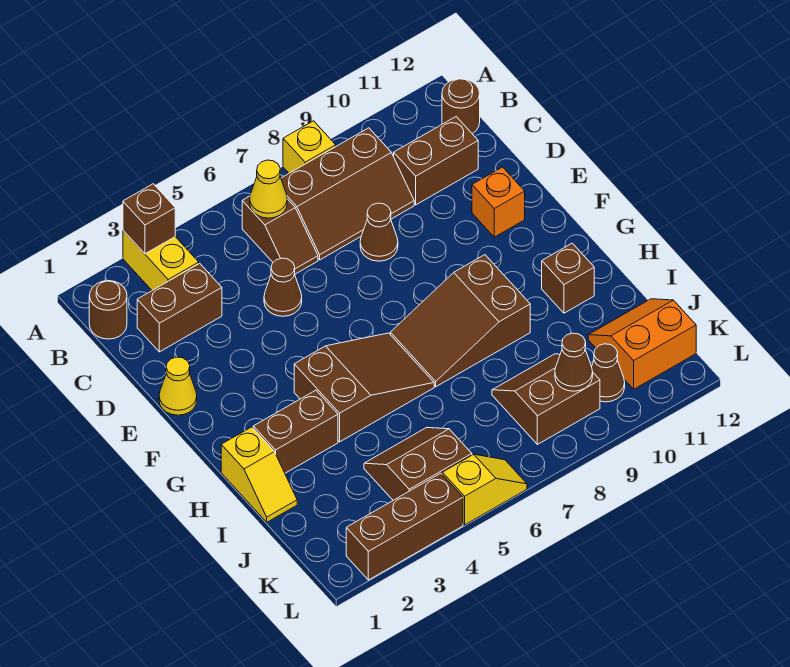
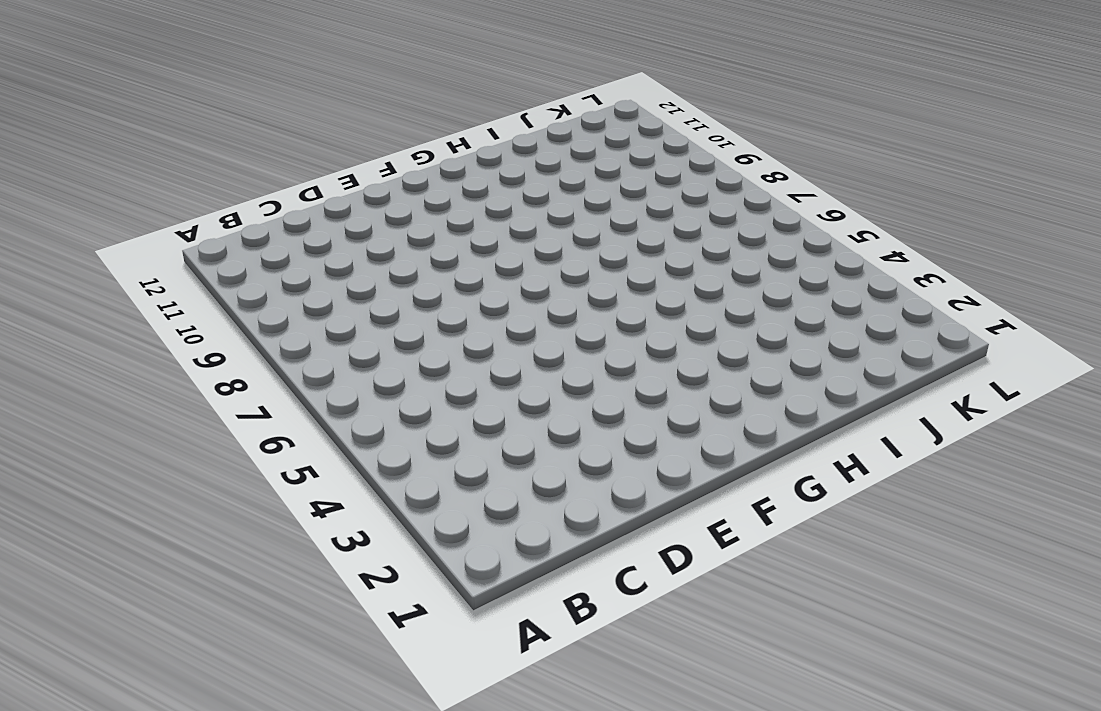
none -> yellow 1x2 brick [123,231,199,290]
none -> yellow 1x1 brick [283,121,336,173]
none -> brown 1x1 round brick [89,281,127,339]

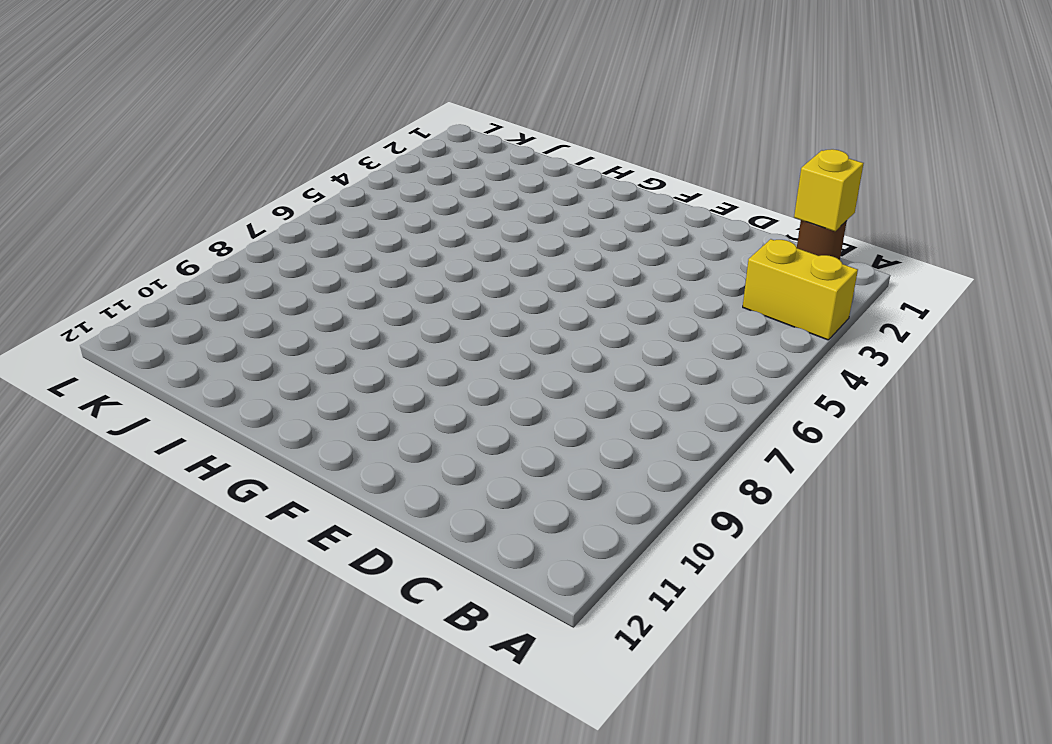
yellow 1x1 brick [794,149,864,231] -> yellow 1x1 brick moved to [283,121,336,173]
none -> brown 1x2 slope [242,196,318,274]
none -> brown 2x3 slope [281,128,414,260]
none -> brown 1x1 round brick [442,79,480,134]

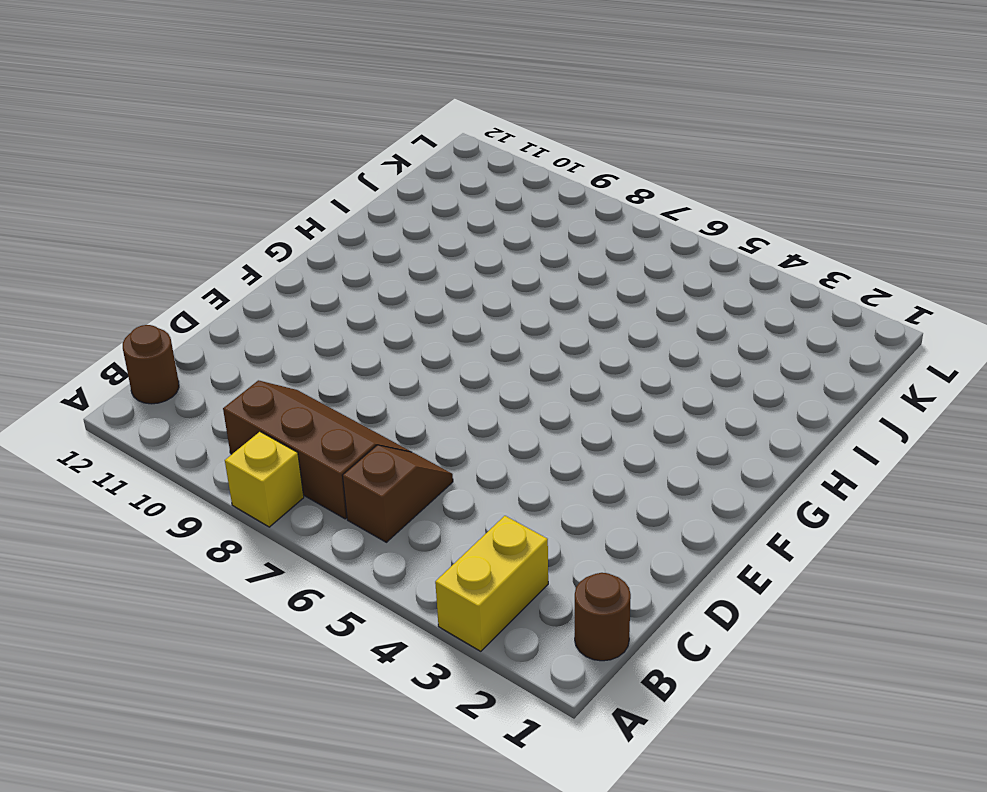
none -> brown 1x2 brick [137,264,222,352]
none -> brown 1x2 brick [394,117,478,205]
none -> brown 1x1 cone [264,258,302,316]

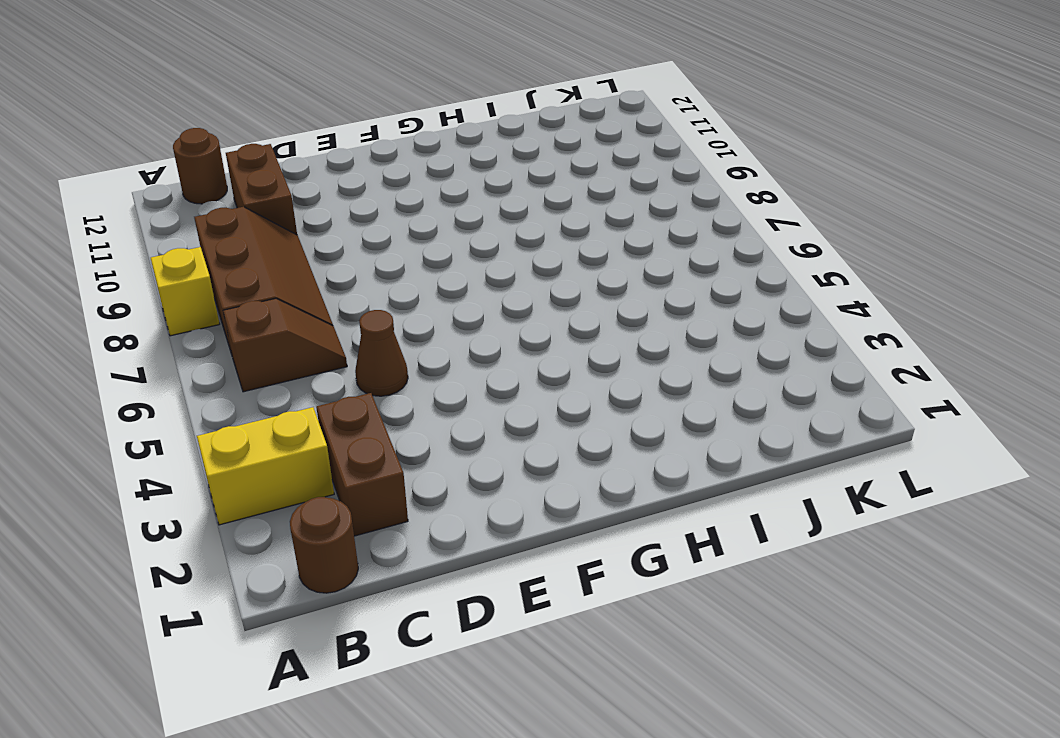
none -> brown 1x1 cone [360,203,398,261]
none -> yellow 1x1 cone [159,357,197,415]
none -> orange 1x1 brick [472,167,525,237]

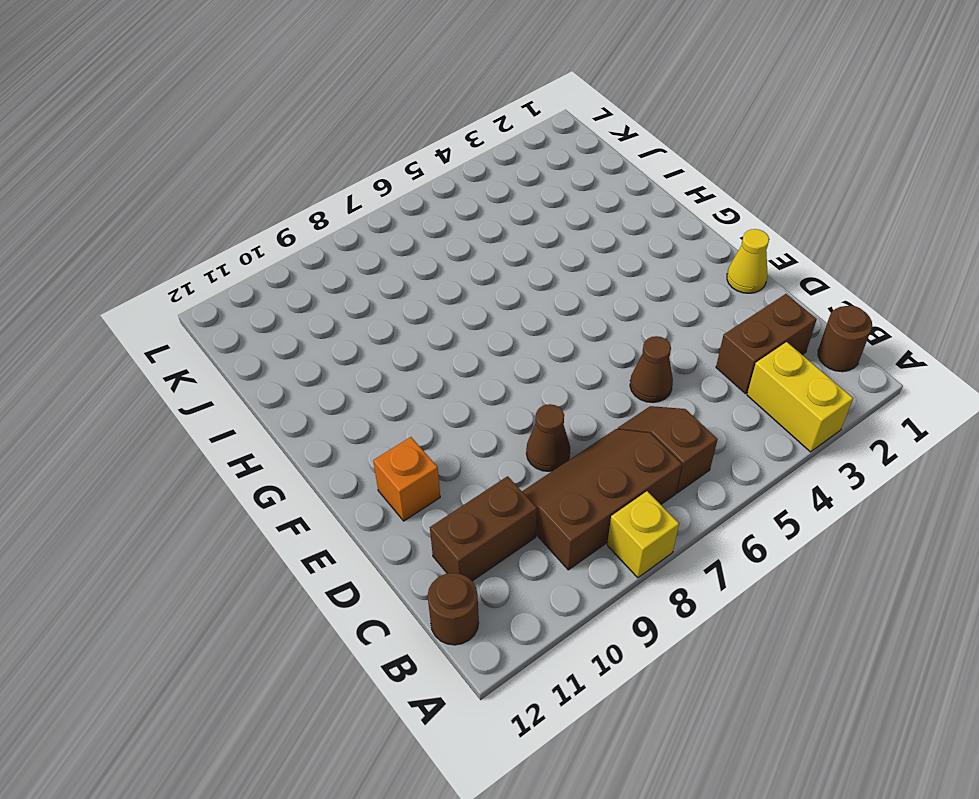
none -> brown 2x3 slope [294,333,434,442]
none -> brown 2x3 slope [390,255,530,387]
none -> yellow 1x2 slope [221,427,297,522]

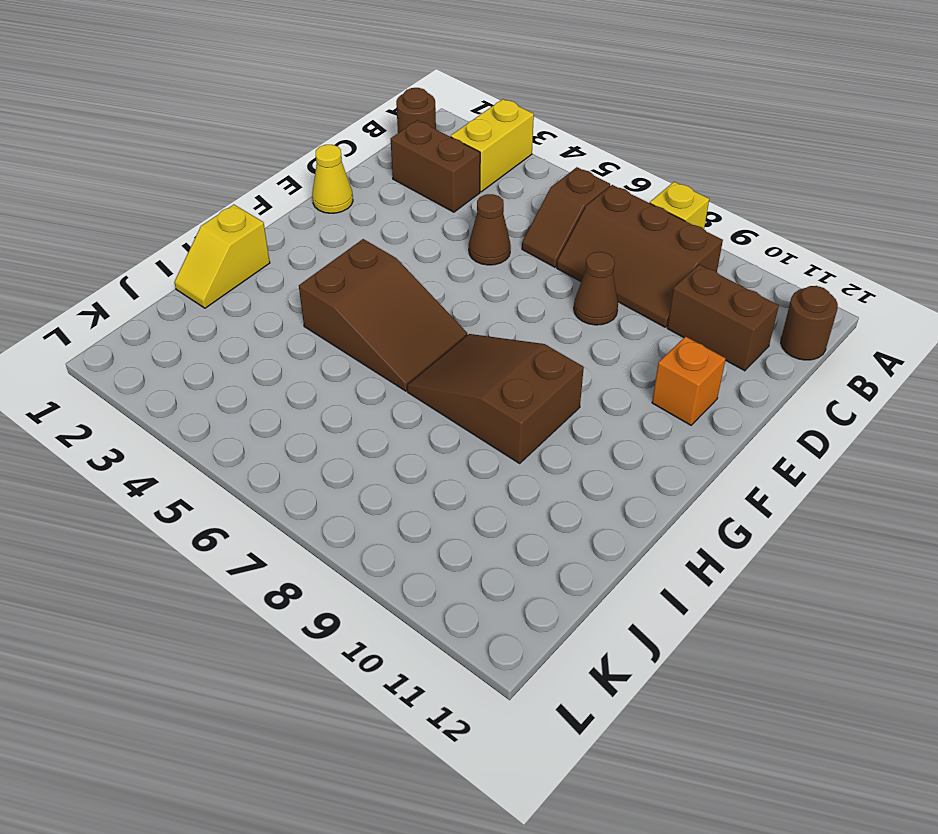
none -> brown 1x2 brick [253,390,338,473]
none -> brown 1x1 brick [542,243,594,313]
none -> brown 2x2 slope [364,427,472,500]

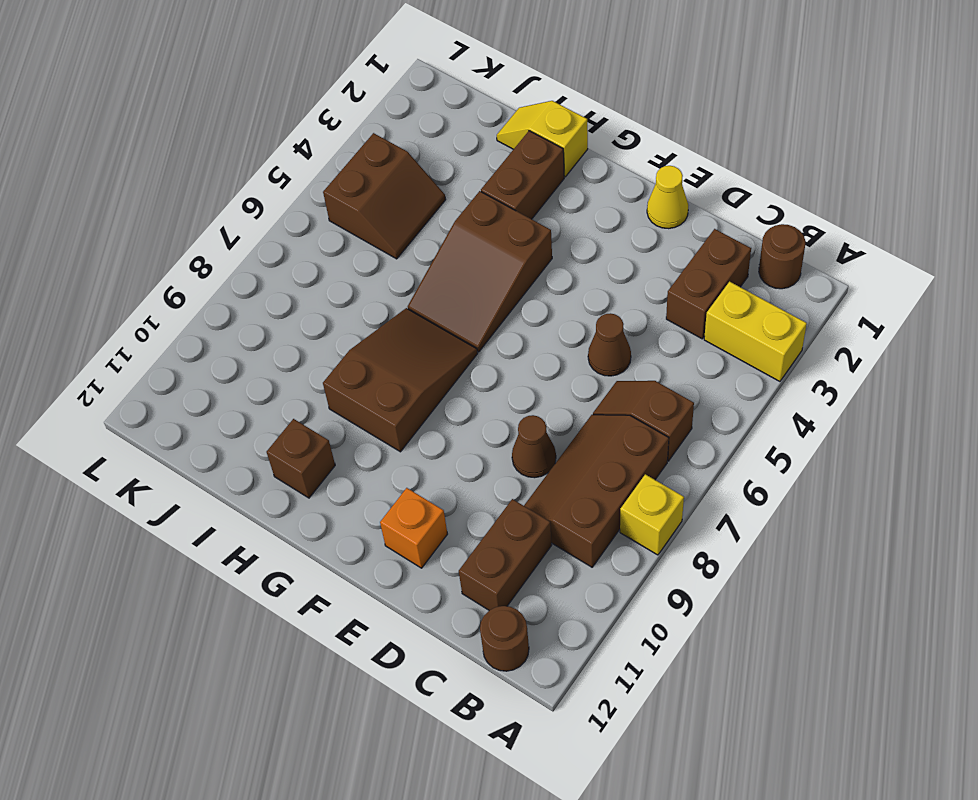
none -> brown 2x2 slope [492,354,600,444]
none -> orange 2x2 slope [588,299,696,389]
none -> brown 1x1 cone [592,344,625,402]

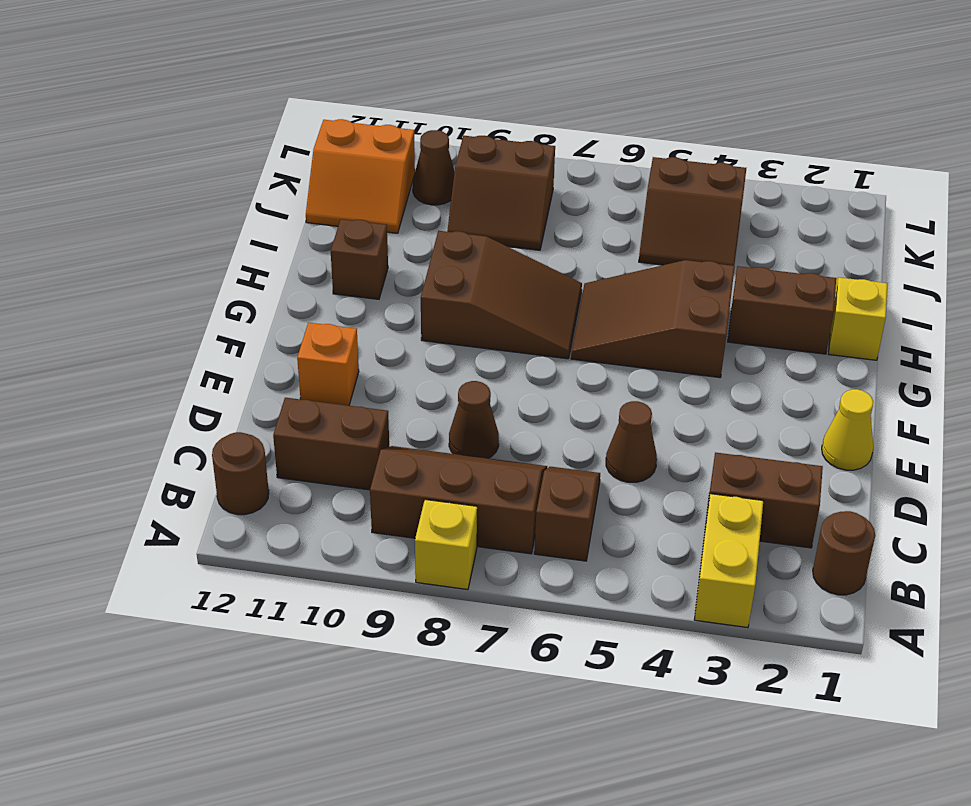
none -> brown 1x3 brick [346,473,463,580]
none -> yellow 1x2 slope [442,454,527,525]
none -> brown 1x1 brick [123,184,175,254]

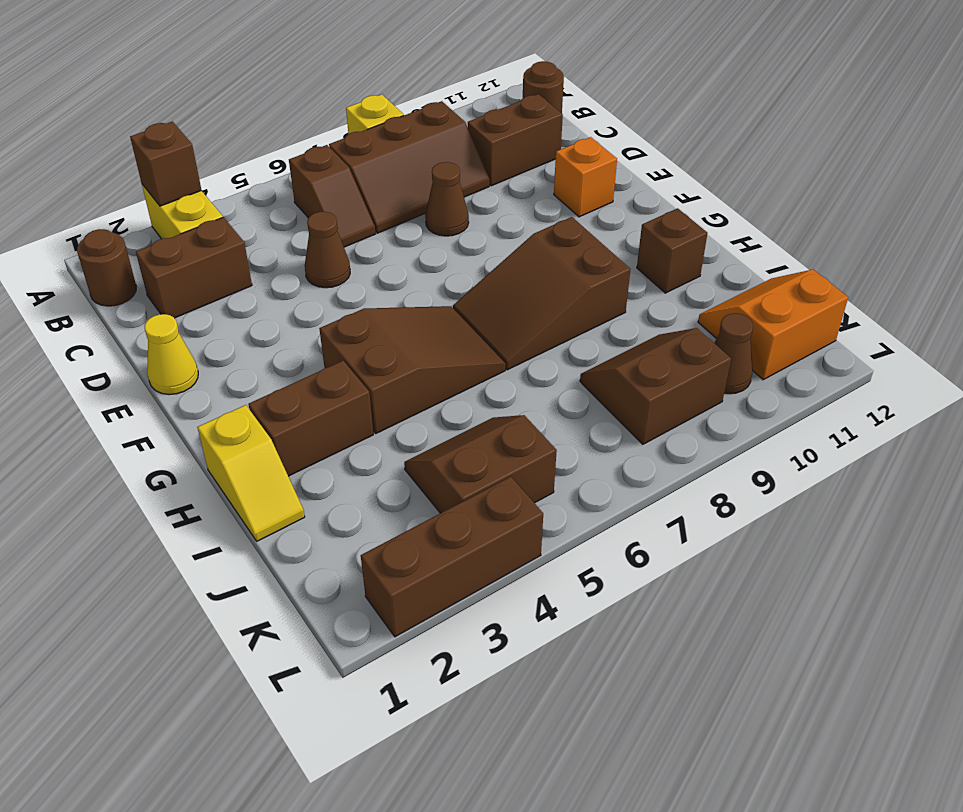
none -> yellow 1x2 slope [442,454,527,525]
none -> yellow 1x1 cone [250,160,287,218]
none -> brown 1x1 cone [555,333,593,391]

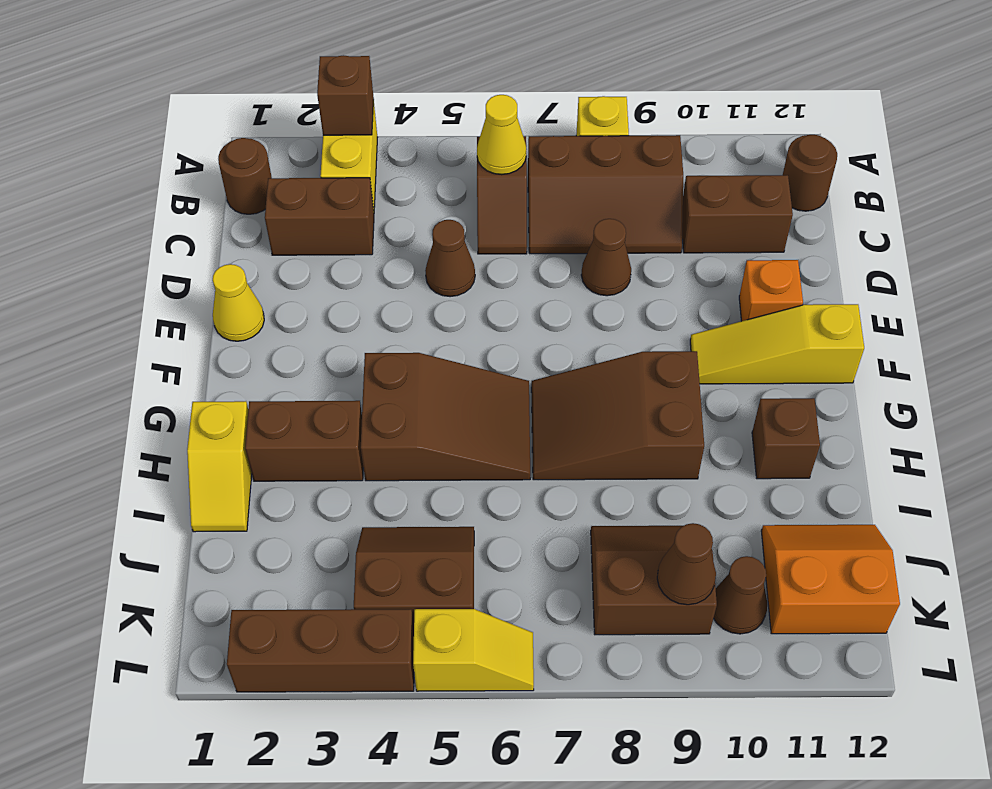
yellow 1x3 slope [690,304,864,384] -> none

